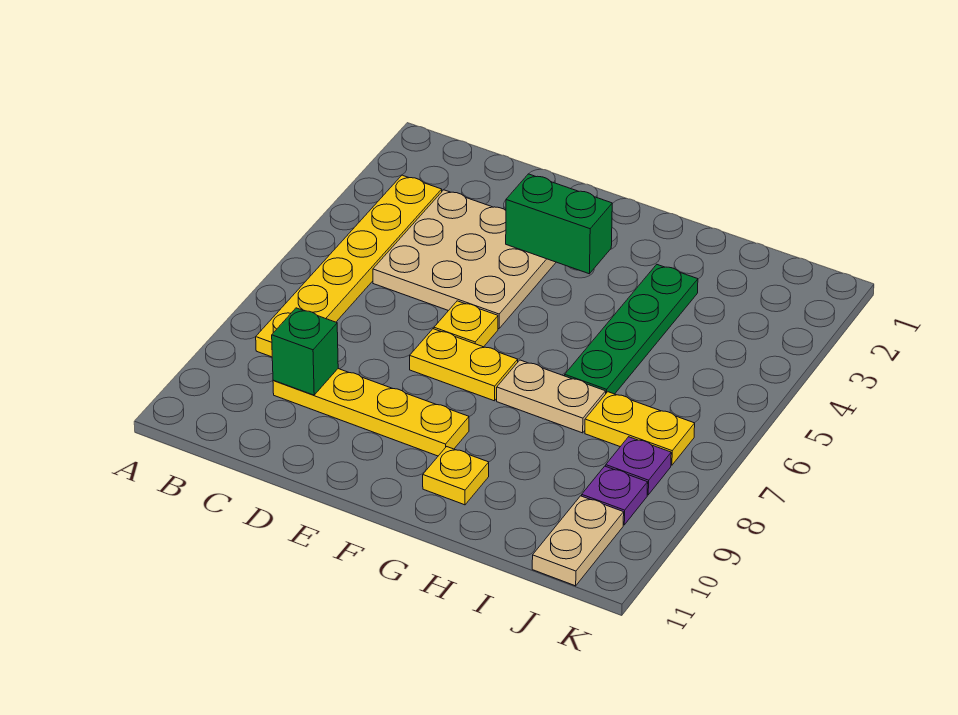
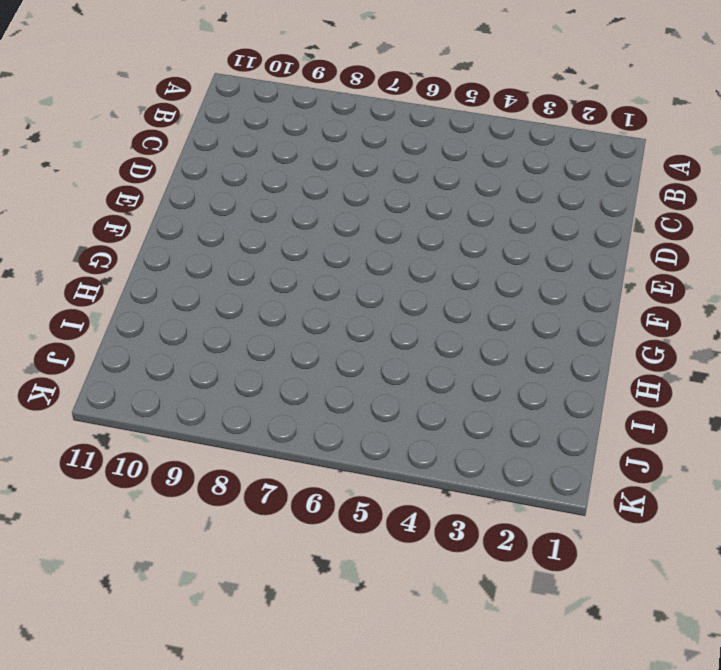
none -> yellow 1x6 plate [256,175,442,357]
none -> tan 3x3 plate [373,190,556,329]
none -> yellow 1x4 plate [273,369,469,456]

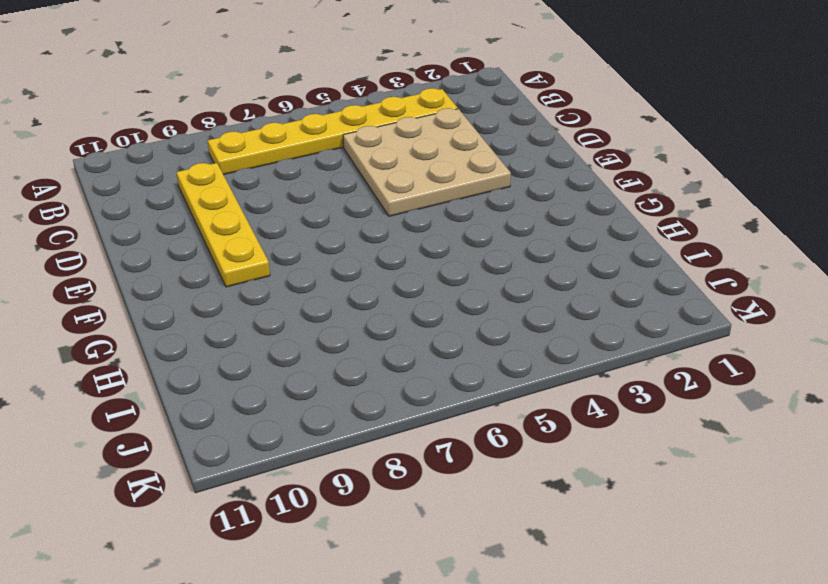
none -> yellow 1x1 plate [434,301,498,347]
none -> yellow 1x2 plate [410,329,518,401]
none -> tan 1x2 plate [497,360,606,433]

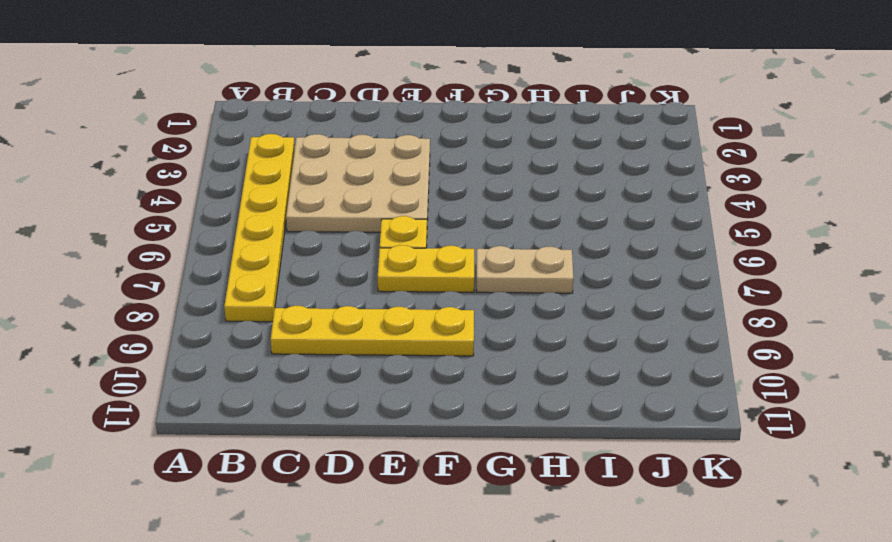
none -> yellow 1x1 plate [423,447,489,505]
none -> green 1x4 plate [565,265,698,394]
none -> yellow 1x2 plate [585,392,695,465]

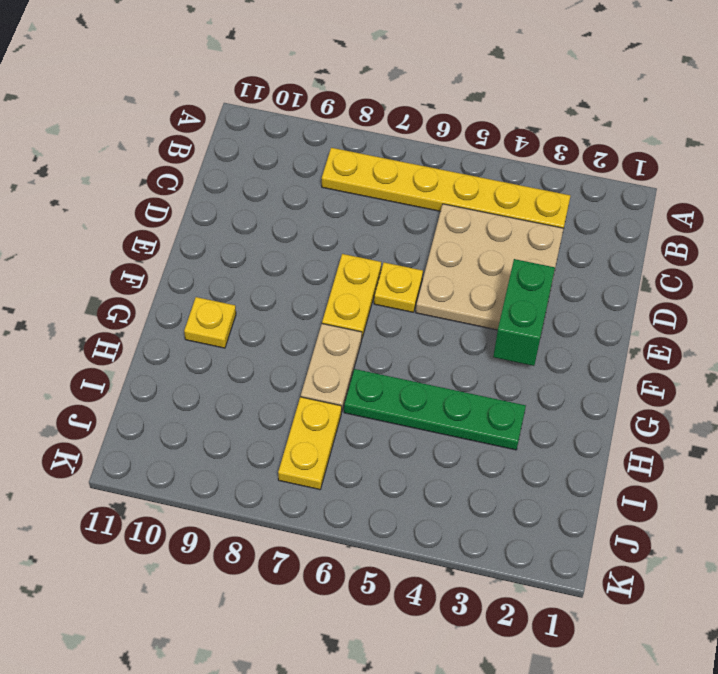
none -> yellow 1x4 plate [273,369,469,456]
none -> purple 1x1 plate [606,437,671,495]
none -> purple 1x1 plate [582,466,648,525]

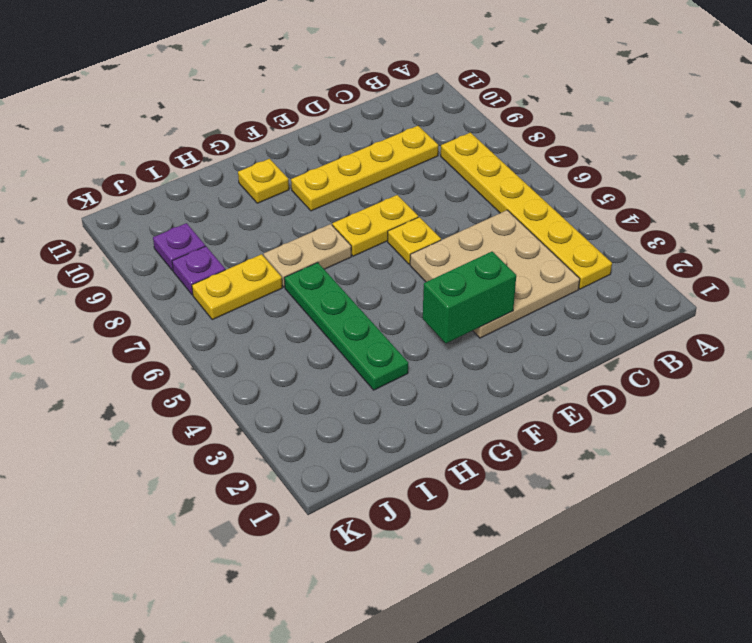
none -> tan 1x2 plate [532,496,624,586]
none -> green 1x1 brick [272,308,338,395]

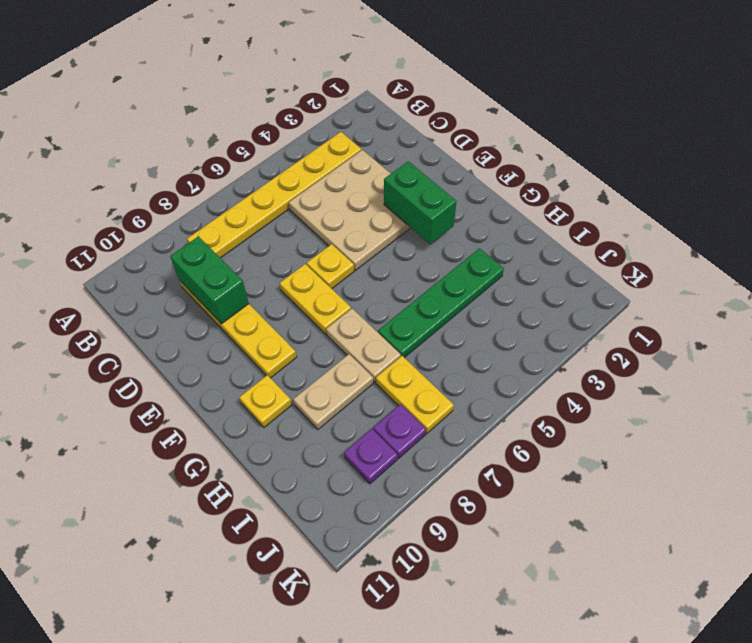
green 1x2 brick [170,236,249,324] -> green 1x1 brick [272,308,338,395]
tan 1x2 plate [293,354,373,429] -> tan 1x2 plate moved to [532,496,624,586]

